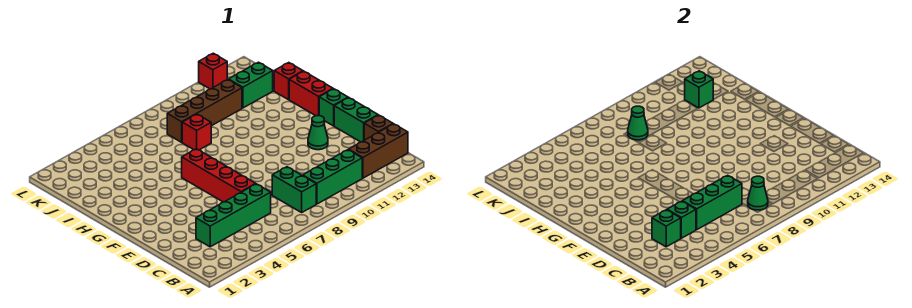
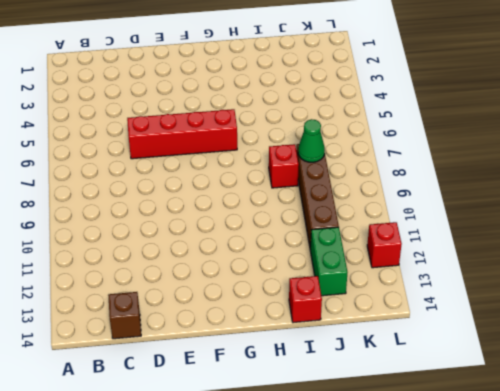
none -> green 1x2 brick [272,167,316,212]
none -> green 1x3 brick [303,150,362,204]
none -> brown 1x3 brick [349,124,408,178]

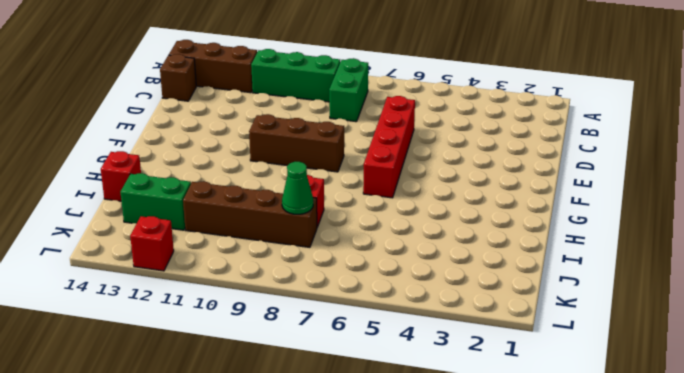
brown 1x3 brick [249,114,344,172] -> none
none -> green 1x4 brick [196,184,271,247]
none -> green 1x2 brick [334,98,378,142]
none -> green 1x1 cone [308,116,328,150]

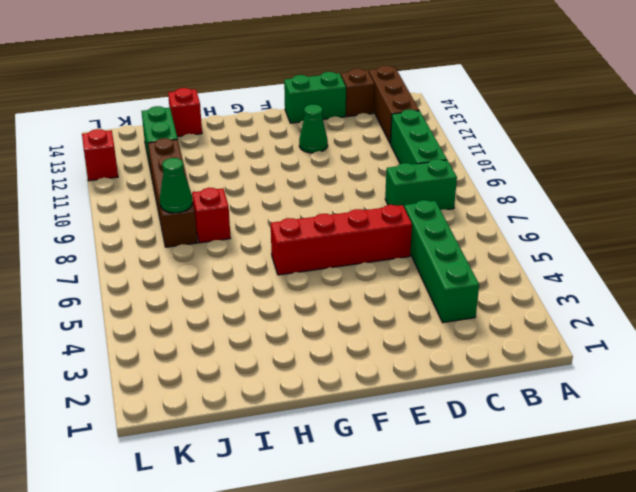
none -> green 1x1 brick [319,89,348,126]
none -> red 1x2 brick [289,71,333,116]
none -> green 1x1 cone [748,176,768,210]

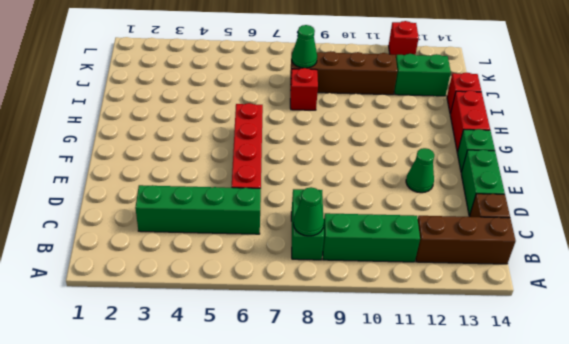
none -> green 1x1 brick [652,210,681,247]
none -> green 1x1 brick [667,201,696,238]
none -> green 1x3 brick [683,175,742,229]

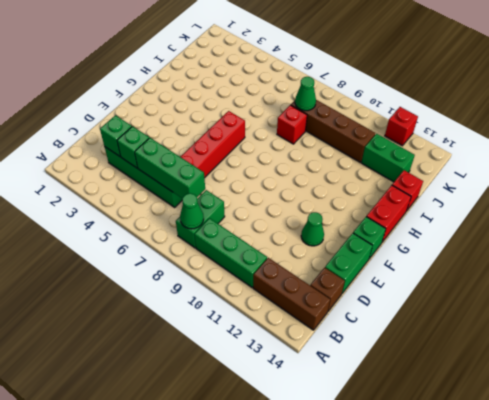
none -> green 1x1 brick [685,71,713,108]

